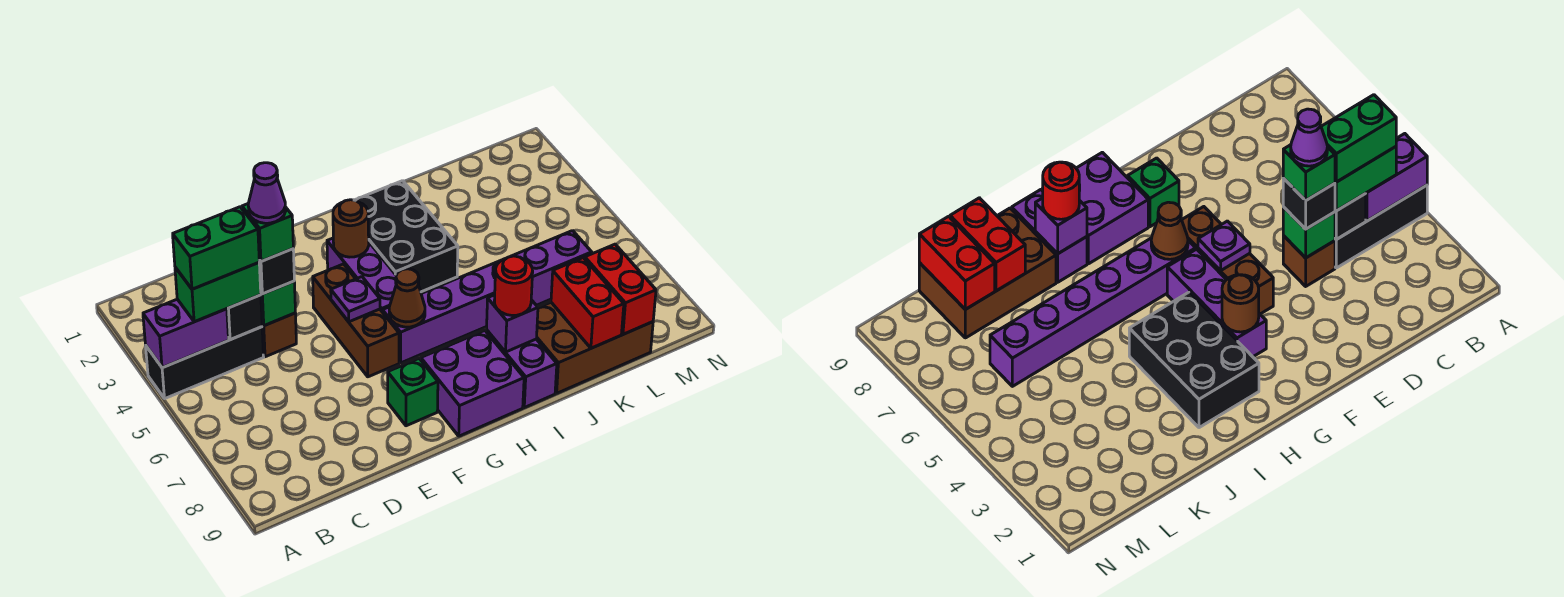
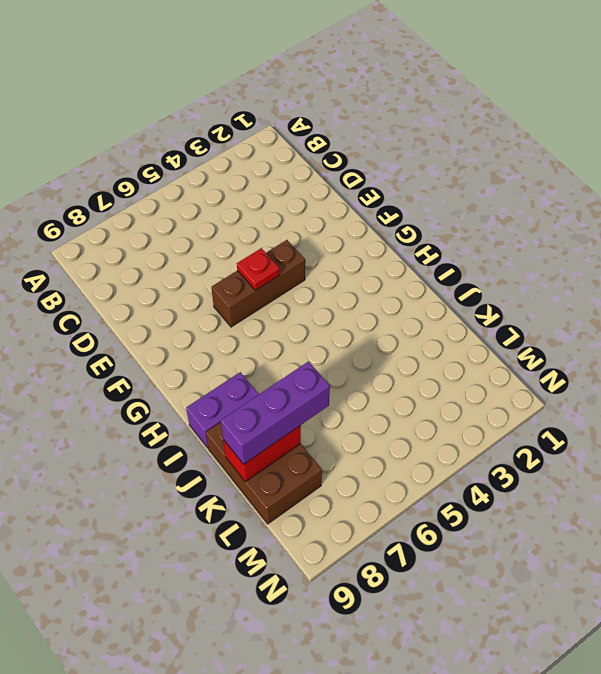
red 1x1 plate [237,248,280,290] -> purple 1x1 plate [331,277,380,322]
purple 1x3 brick [221,361,330,464] -> purple 1x3 brick moved to [327,238,396,312]
none -> black 1x3 brick [146,327,263,398]
none -> brown 1x1 brick [262,313,296,357]
none -> green 1x1 brick [388,359,438,426]

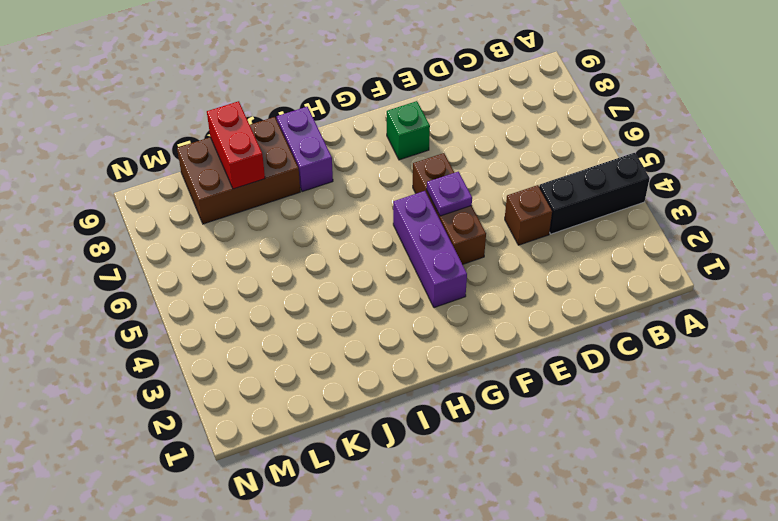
none -> purple 1x6 brick [383,231,592,363]
none -> purple 2x2 brick [421,331,524,436]
none -> black 2x3 brick [355,181,458,292]

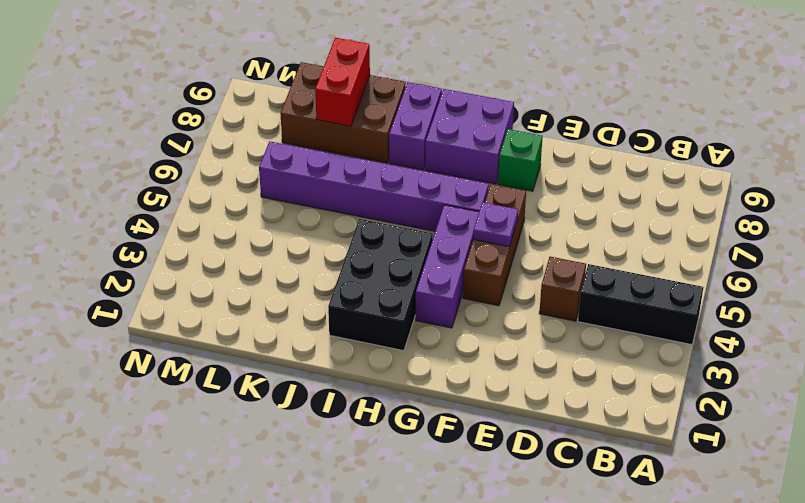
none -> purple 1x2 brick [143,299,229,368]
none -> black 1x1 brick [227,295,262,340]
none -> green 1x1 brick [261,281,295,326]

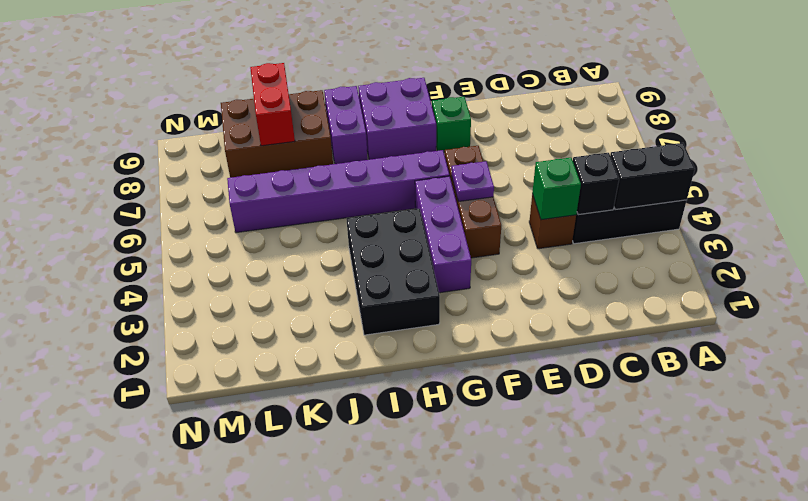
black 1x2 brick [610,143,695,210] -> purple 1x2 brick [143,299,229,368]
none -> brown 1x1 round brick [333,200,369,257]
none -> brown 1x1 cone [389,269,425,327]
none -> purple 1x1 brick [487,295,538,352]

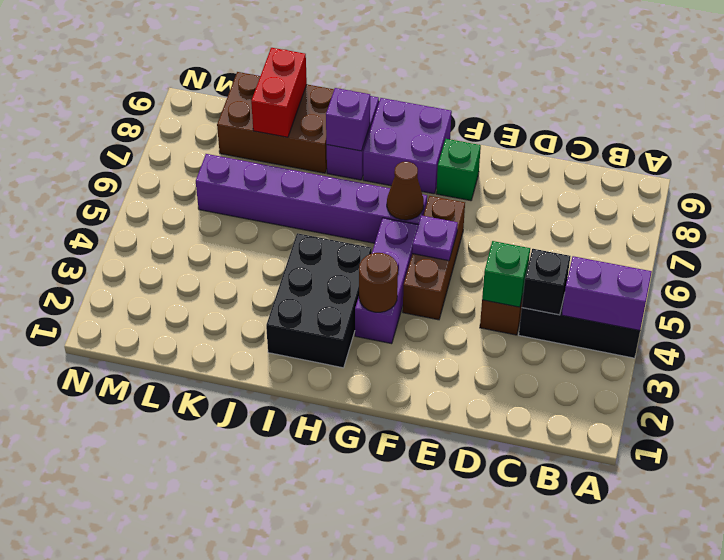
none -> red 1x2 brick [585,244,656,334]
none -> green 1x2 brick [175,263,261,322]
none -> black 1x1 brick [259,249,294,294]

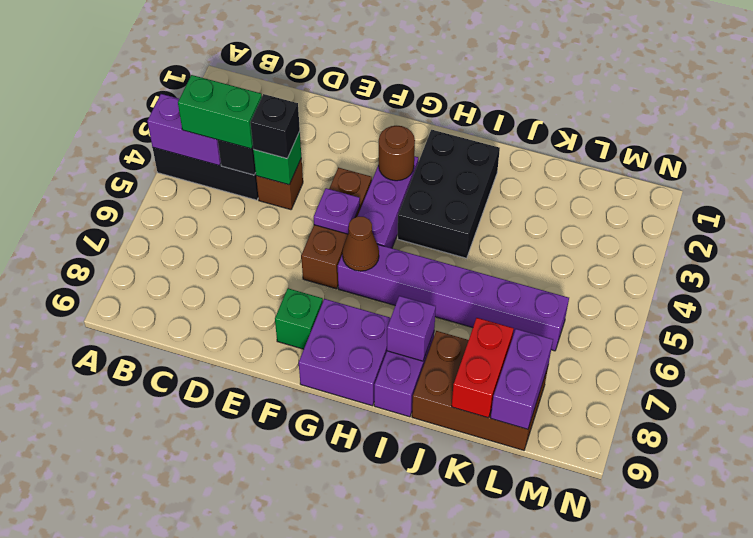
purple 1x2 brick [491,329,553,429] -> red 1x2 brick [585,244,656,334]
none -> red 1x1 round brick [494,256,533,315]
none -> green 1x2 brick [173,207,259,289]
none -> green 1x1 brick [242,204,293,261]

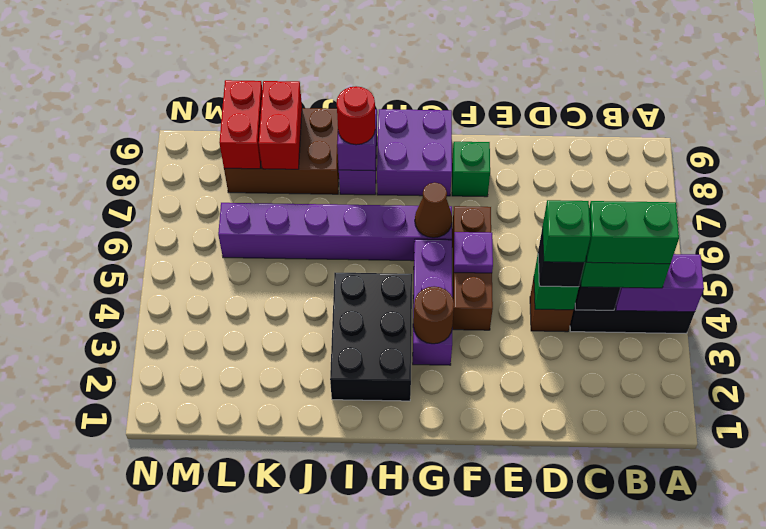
none -> purple 1x1 cone [248,163,286,223]

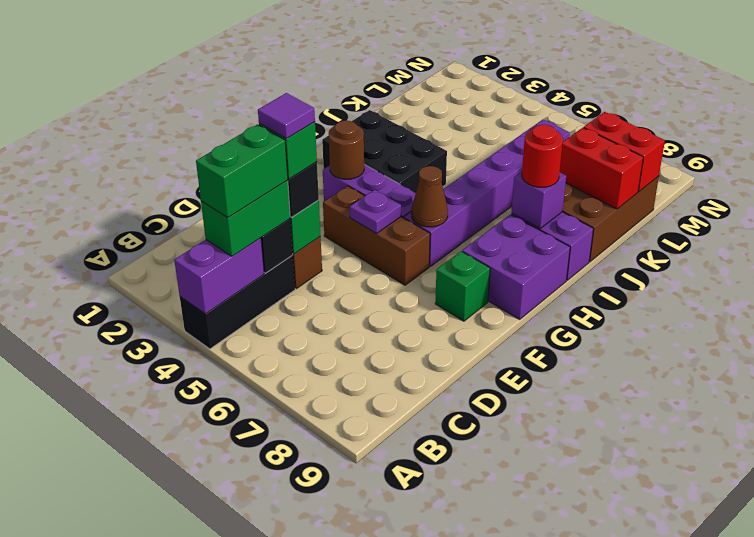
purple 1x1 tile [258,93,315,139] -> purple 1x1 cone [248,163,286,223]

